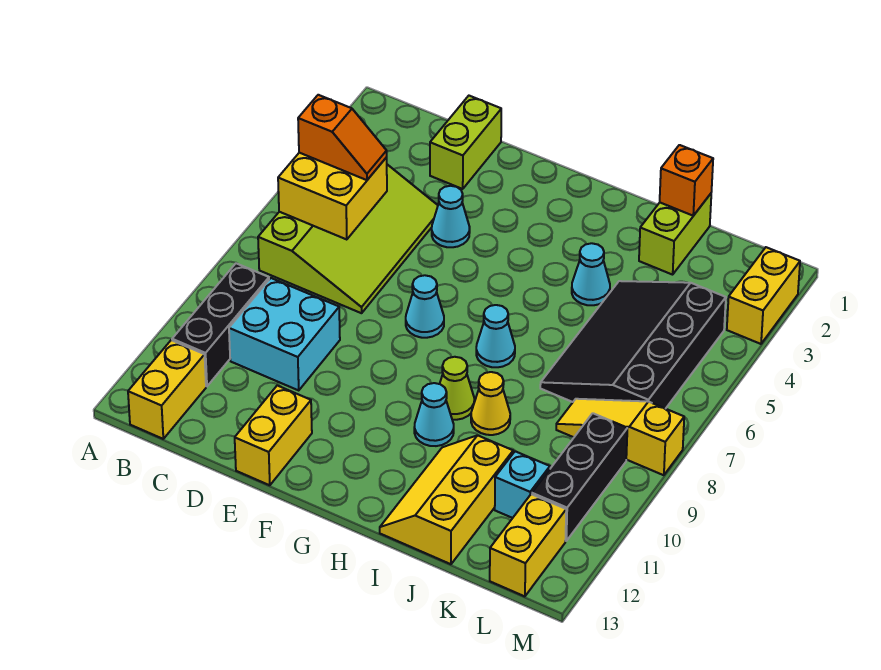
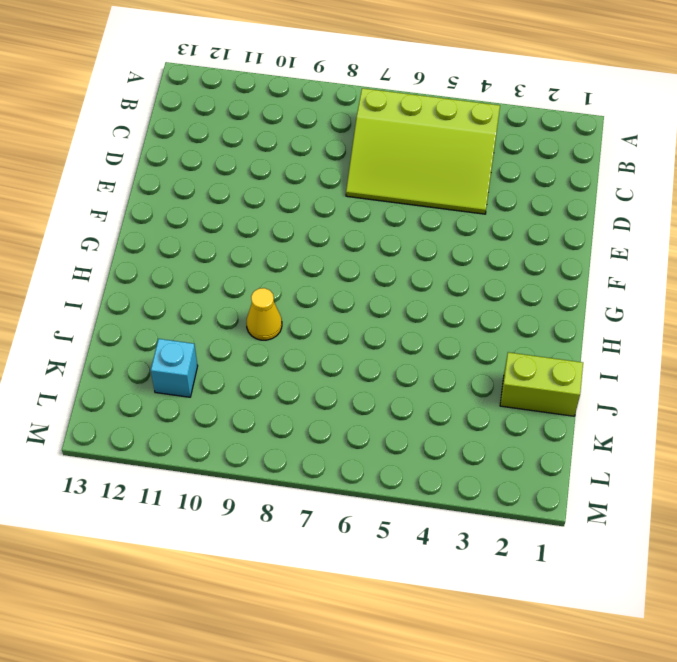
none -> black 1x3 brick [172,263,269,386]
none -> yellow 1x2 brick [128,340,206,439]
none -> cyan 2x2 brick [229,278,340,390]

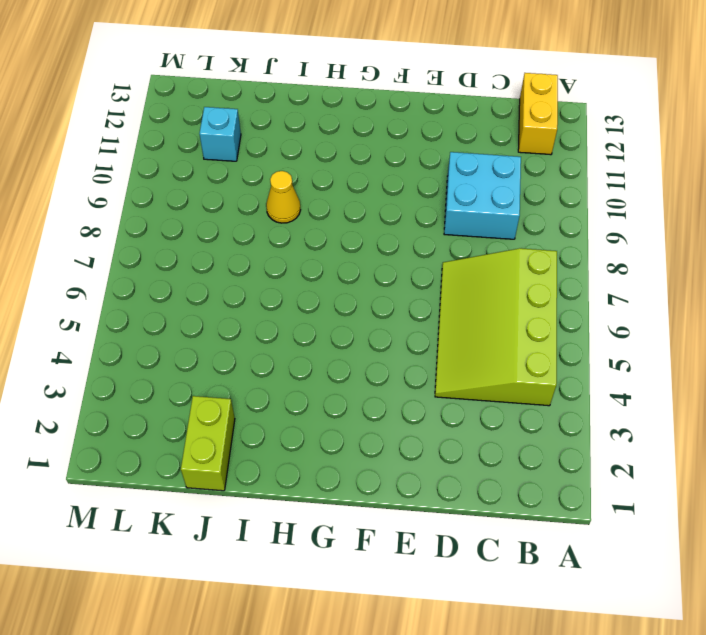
none -> black 1x3 brick [172,263,269,386]
none -> lime 1x2 brick [430,96,501,189]
none -> cyan 1x1 cone [432,186,470,247]

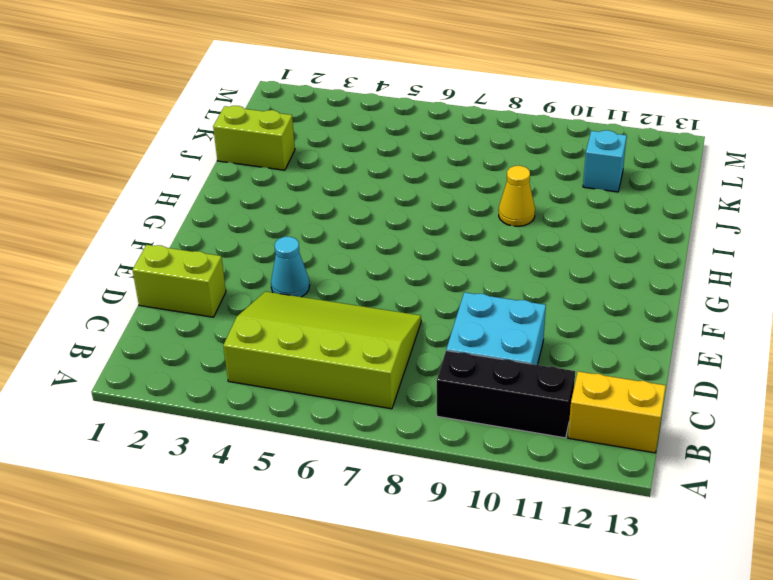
none -> yellow 1x2 brick [235,386,312,485]
none -> cyan 1x1 cone [406,275,444,338]
none -> cyan 1x1 cone [476,305,515,367]

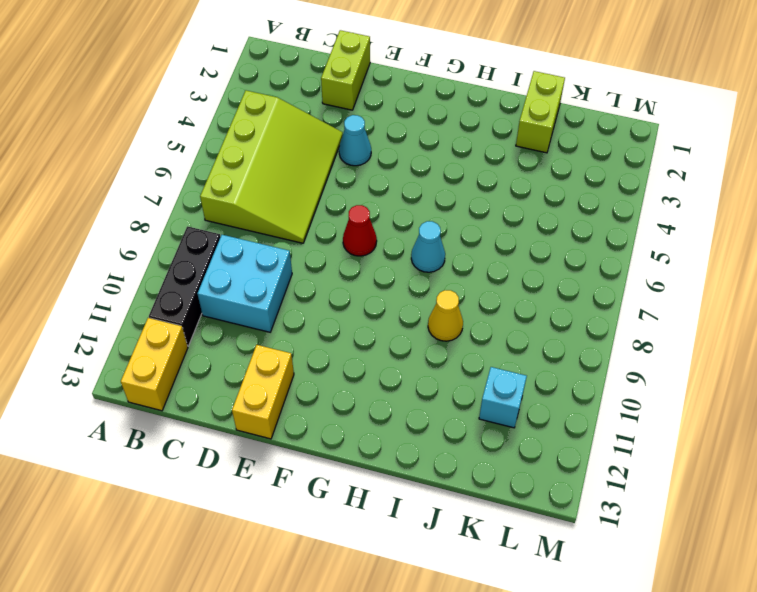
red 1x1 cone [343,205,377,256] -> cyan 1x1 cone [406,275,444,338]
none -> lime 1x1 cone [440,357,474,420]
none -> cyan 1x1 cone [414,383,454,446]
none -> cyan 1x1 cone [572,243,610,305]

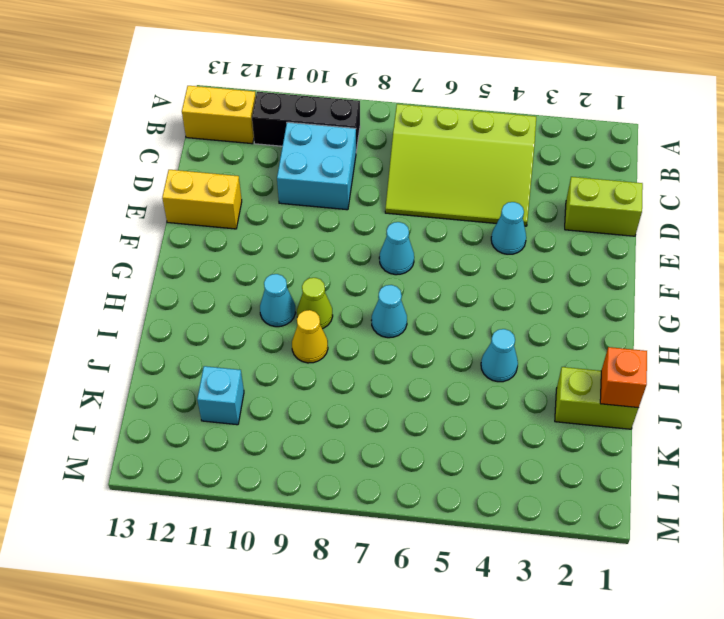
none -> yellow 2x3 slope [380,435,513,564]
none -> black 3x4 slope [540,281,726,409]
none -> yellow 1x3 slope [556,399,684,475]

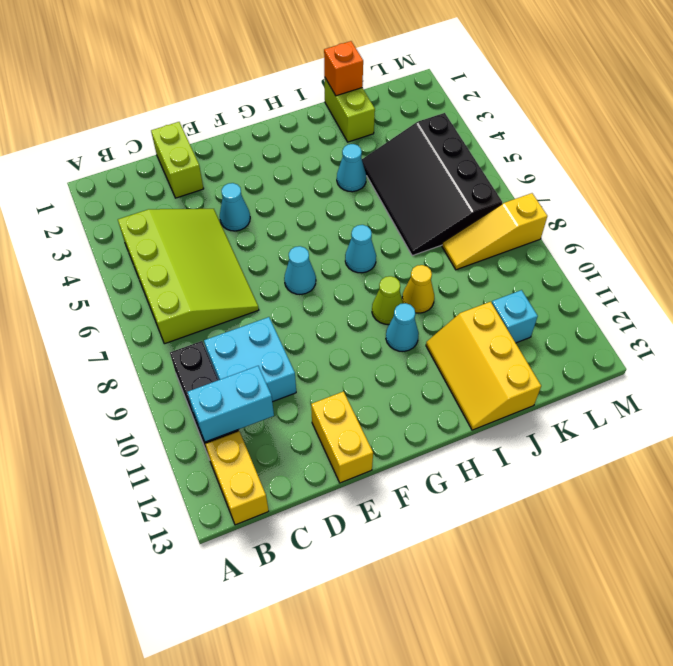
cyan 1x2 brick [187,366,274,442] -> none
none -> black 1x3 brick [532,413,627,541]
none -> yellow 1x2 brick [490,494,566,596]
none -> yellow 1x2 brick [727,247,800,344]

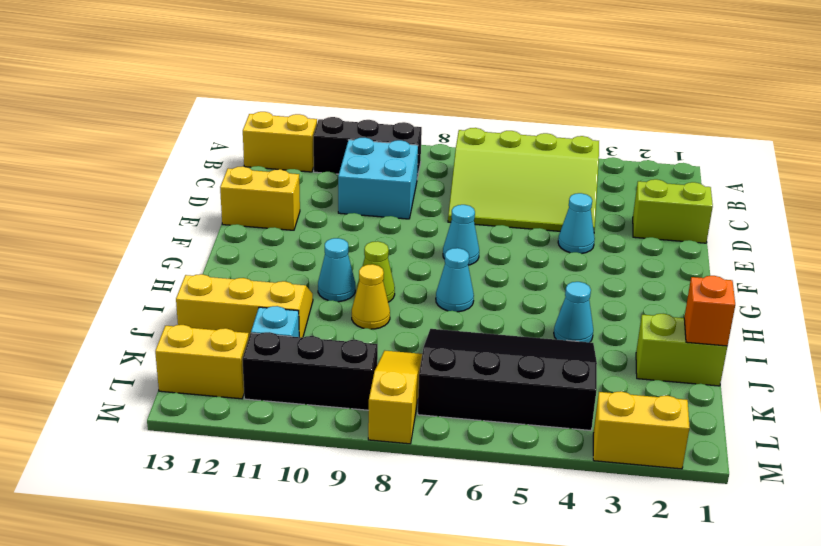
none -> yellow 2x2 brick [278,153,387,240]
none -> orange 1x2 slope [298,95,387,180]

